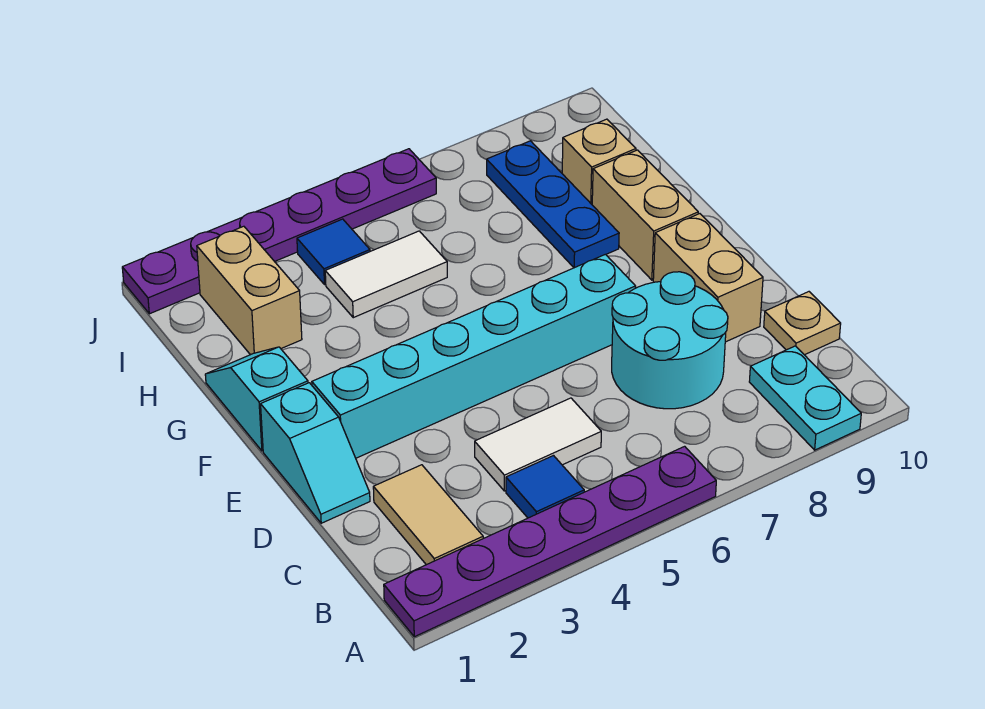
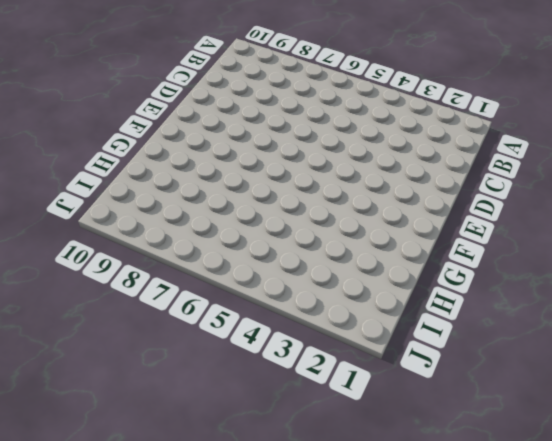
none -> purple 1x6 plate [384,446,716,637]
none -> cyan 1x2 plate [749,346,861,450]
none -> tan 1x2 tile [373,465,483,565]

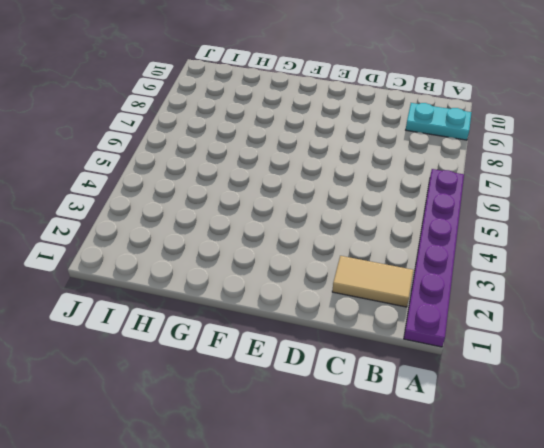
none -> blue 1x1 tile [506,456,584,518]
none -> white 1x2 tile [475,398,601,491]
none -> cyan 2x2 round brick [612,272,728,409]

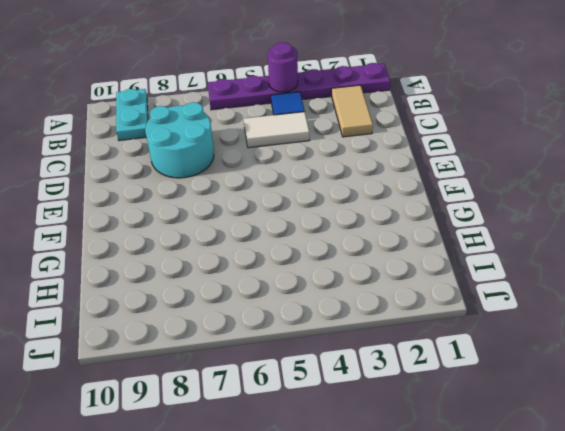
purple 1x1 round brick [268,42,298,92] -> none
none -> tan 1x1 plate [764,292,841,355]
none -> cyan 1x2 slope [261,383,370,523]
none -> tan 1x2 brick [653,214,763,342]

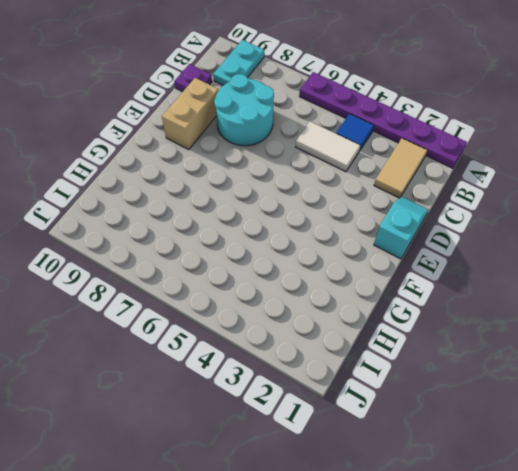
purple 1x1 plate [174,64,212,92] -> tan 1x1 plate [764,292,841,355]
none -> cyan 1x6 brick [312,254,636,458]
none -> cyan 1x2 slope [205,347,308,451]
none -> tan 1x2 brick [592,150,698,280]

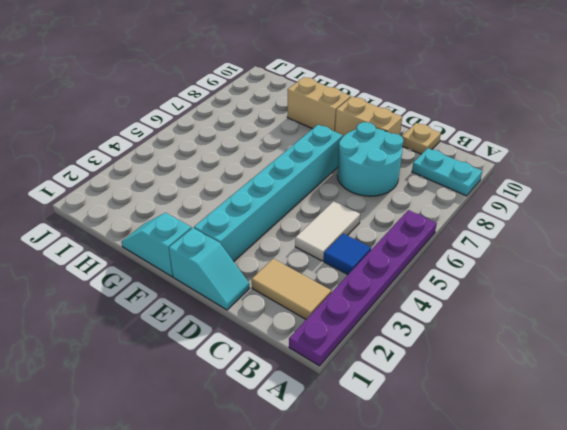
none -> blue 1x3 plate [487,141,619,268]
none -> tan 1x2 brick [197,226,302,355]
none -> white 1x2 tile [325,231,447,318]

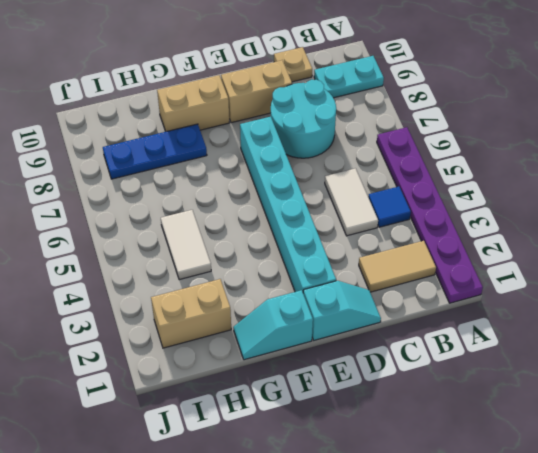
none -> tan 1x1 brick [562,119,636,204]
none -> blue 1x1 tile [297,219,370,284]
none -> purple 1x6 plate [122,149,436,314]

